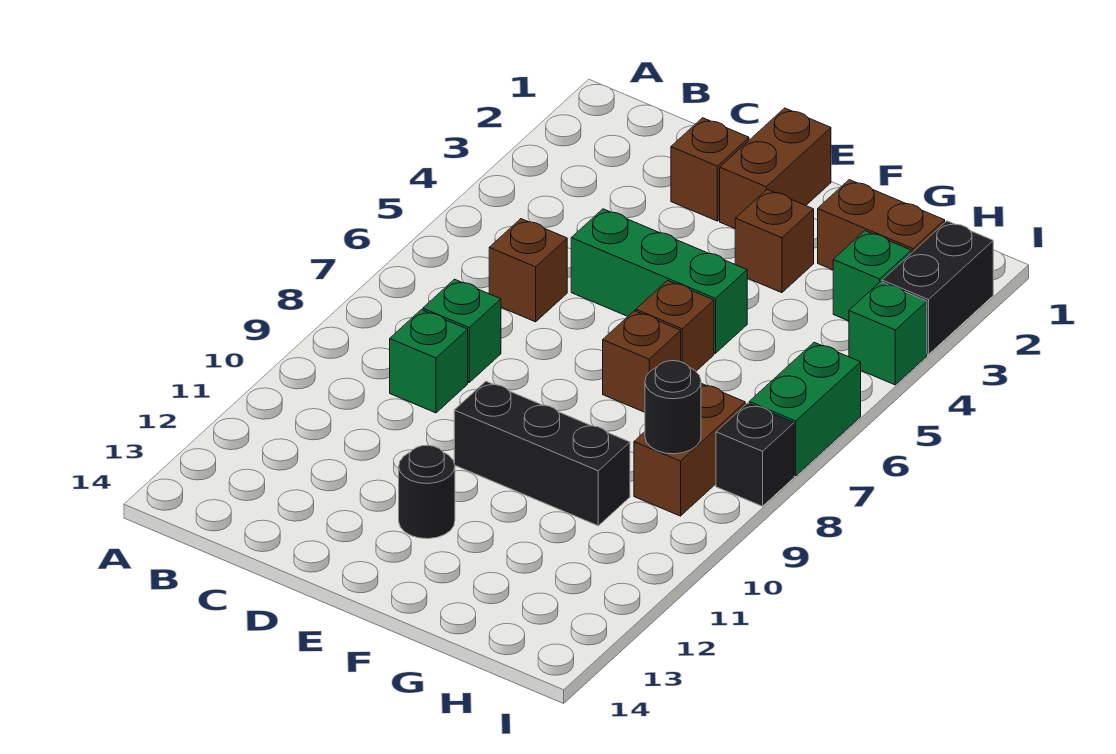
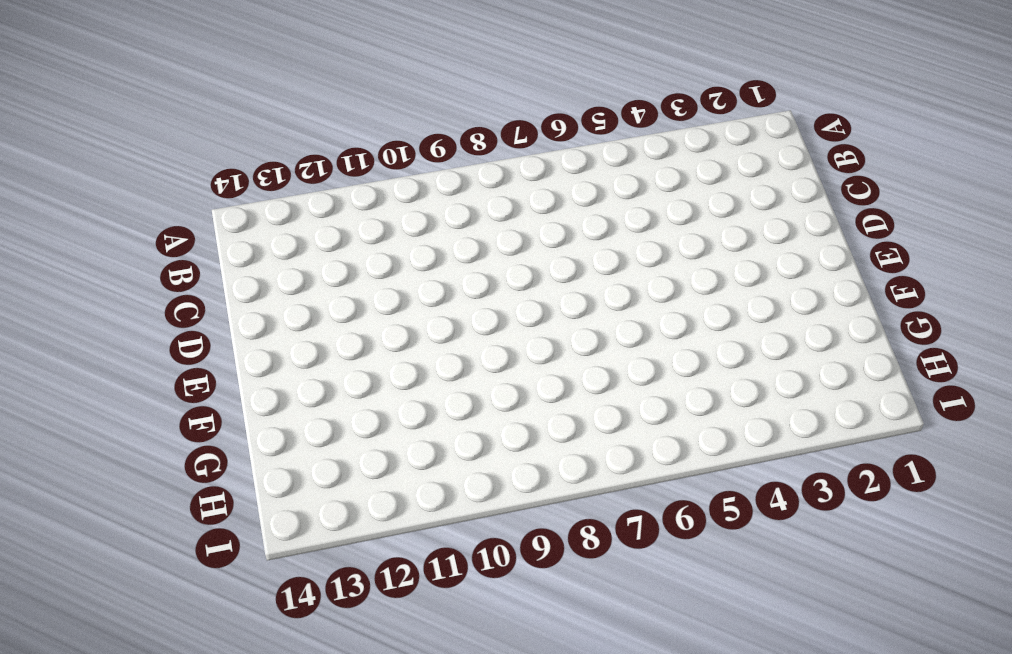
none -> brown 1x1 brick [489,219,567,322]
none -> green 1x1 brick [423,279,501,382]
none -> green 1x1 brick [390,310,468,413]

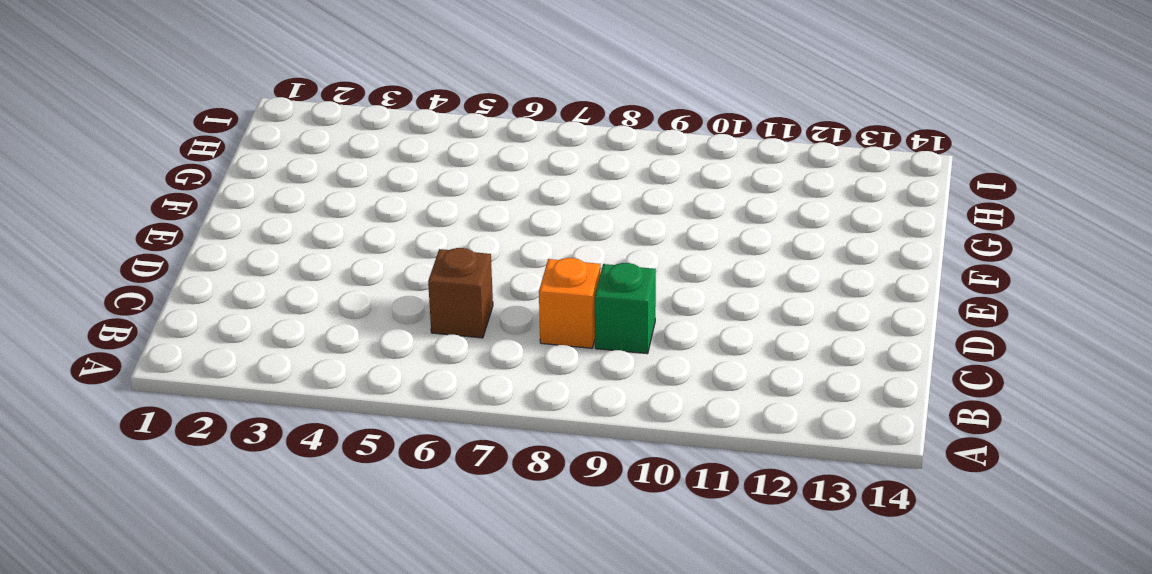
orange 1x1 brick [539,258,601,348] -> green 1x1 brick [423,279,501,382]
none -> brown 1x1 brick [671,118,749,221]
none -> green 1x3 brick [571,209,747,353]
none -> brown 1x2 brick [720,108,831,228]

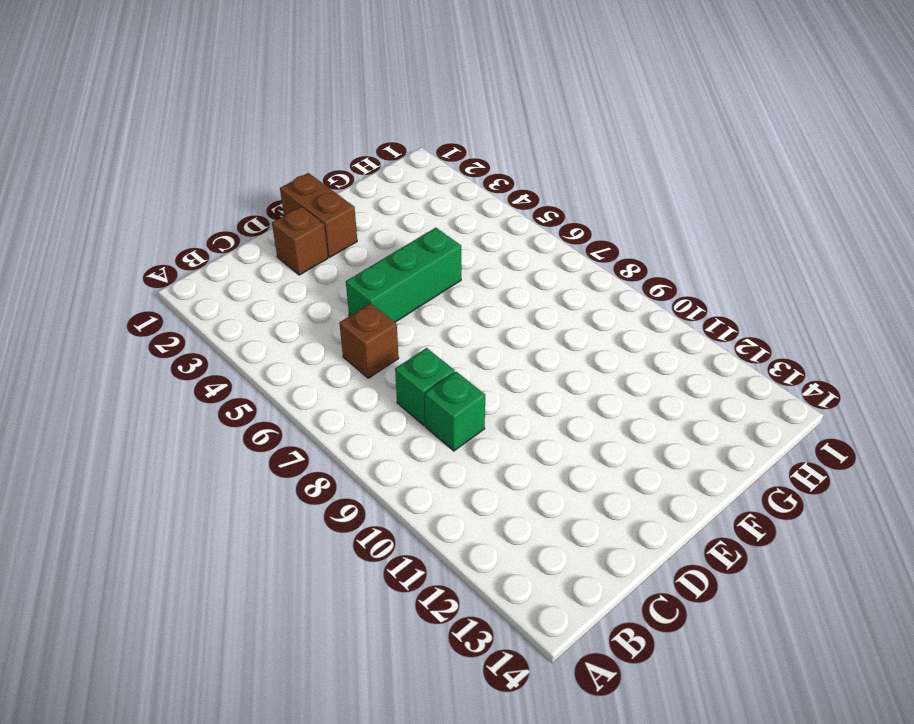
none -> black 1x3 brick [454,381,630,526]
none -> black 1x1 round brick [399,445,455,539]
none -> brown 1x1 brick [735,189,814,293]

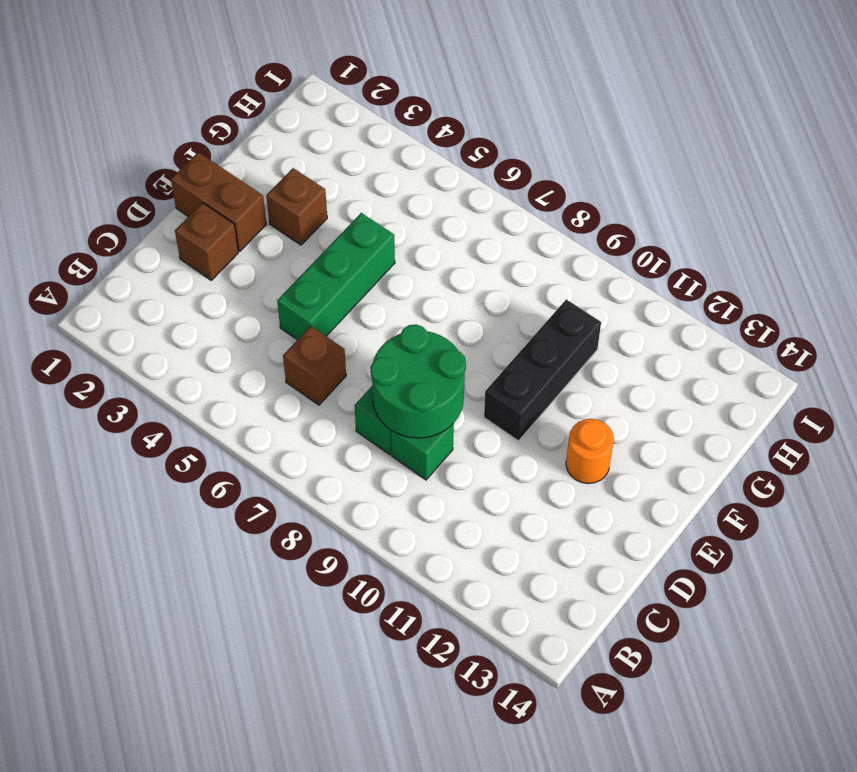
green 2x2 round brick [370,325,466,438] -> none
orange 1x1 round brick [566,419,614,484] -> black 1x1 round brick [399,445,455,539]
none -> brown 1x1 brick [636,281,714,371]
none -> brown 1x1 brick [603,311,681,412]
none -> brown 1x2 brick [818,180,945,270]

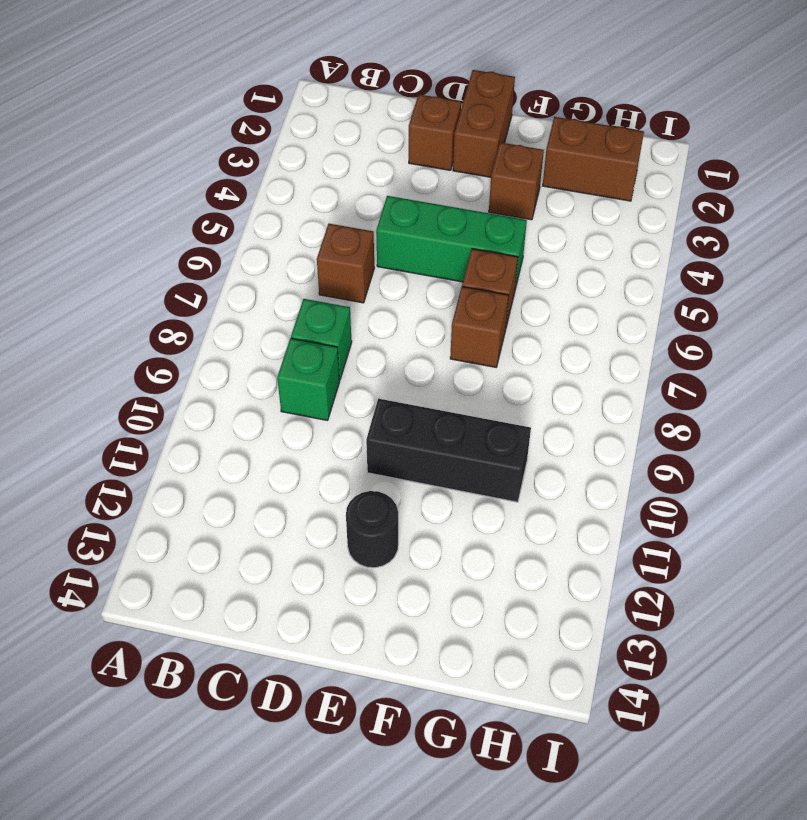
none -> green 1x1 brick [833,231,911,321]
none -> brown 1x2 brick [634,383,745,516]
none -> black 1x2 brick [882,221,993,355]

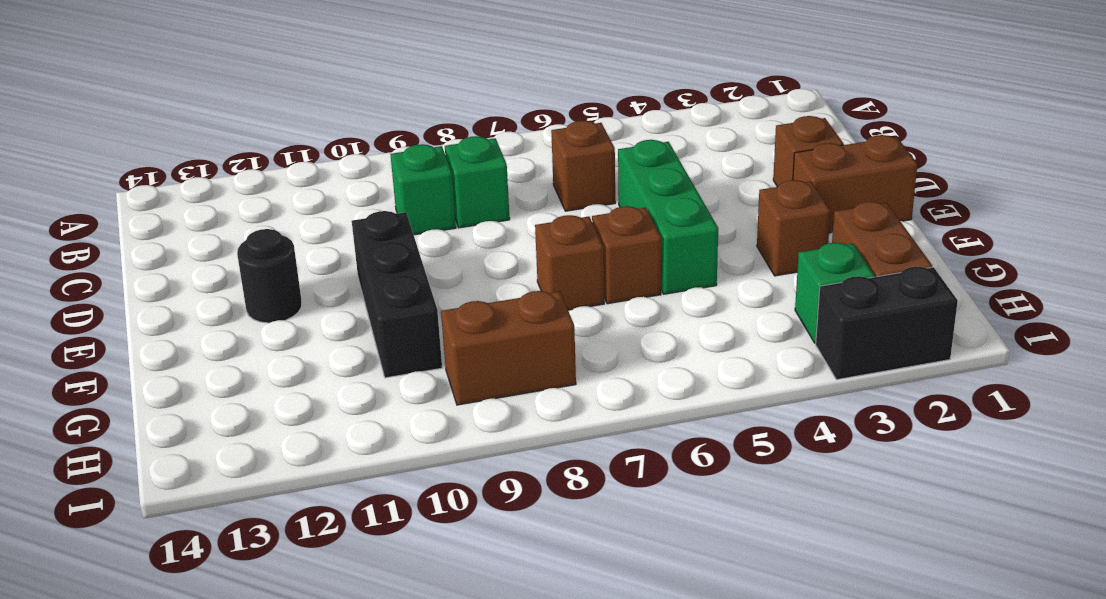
none -> green 1x1 brick [849,282,927,385]
none -> green 1x2 brick [749,342,861,476]
none -> black 1x1 brick [716,403,794,506]

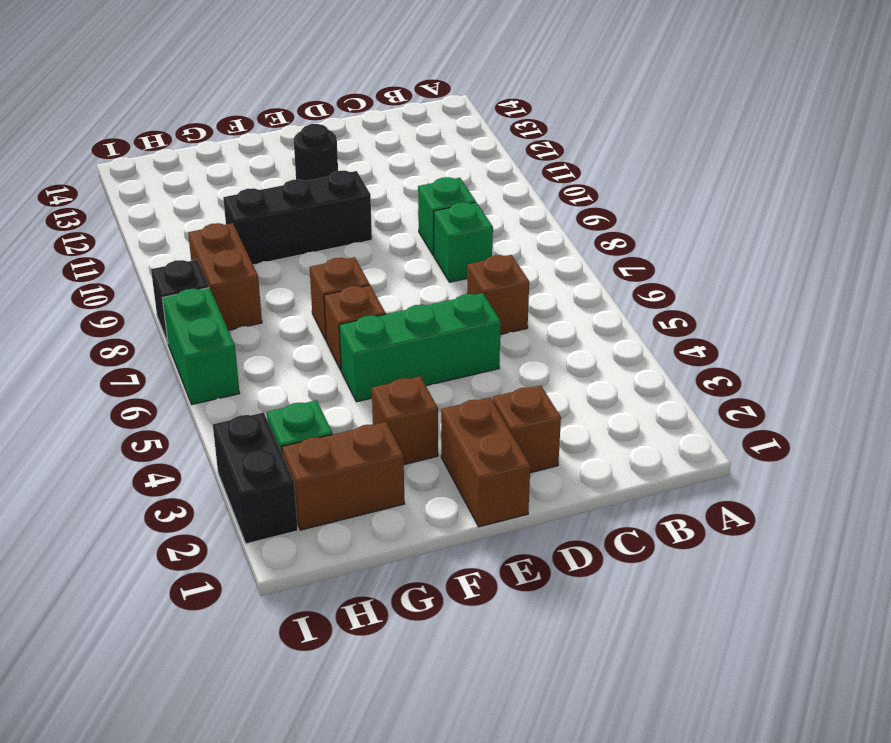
none -> green 1x1 brick [849,282,927,385]
none -> black 1x1 round brick [645,361,701,454]

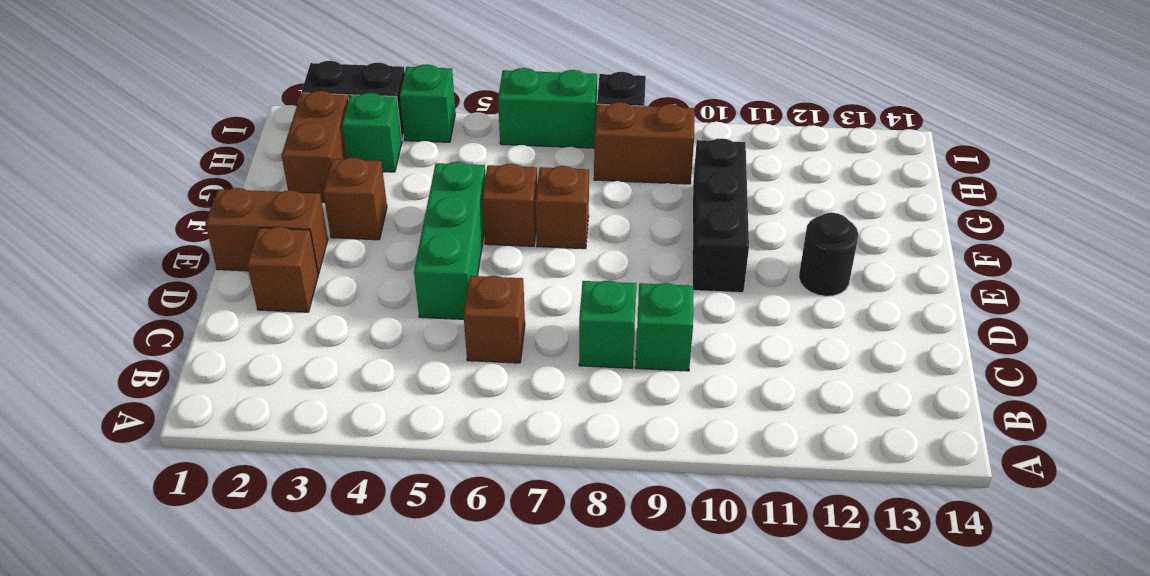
none -> black 1x1 round brick [645,361,701,454]

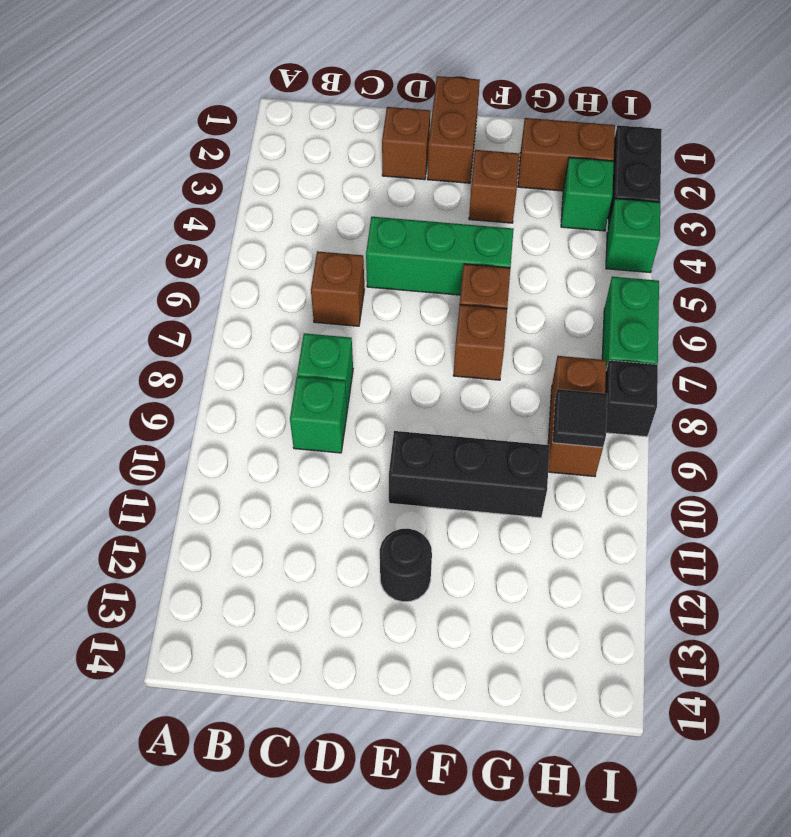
black 1x1 tile [553,389,607,447] -> black 1x1 round brick [645,361,701,454]

